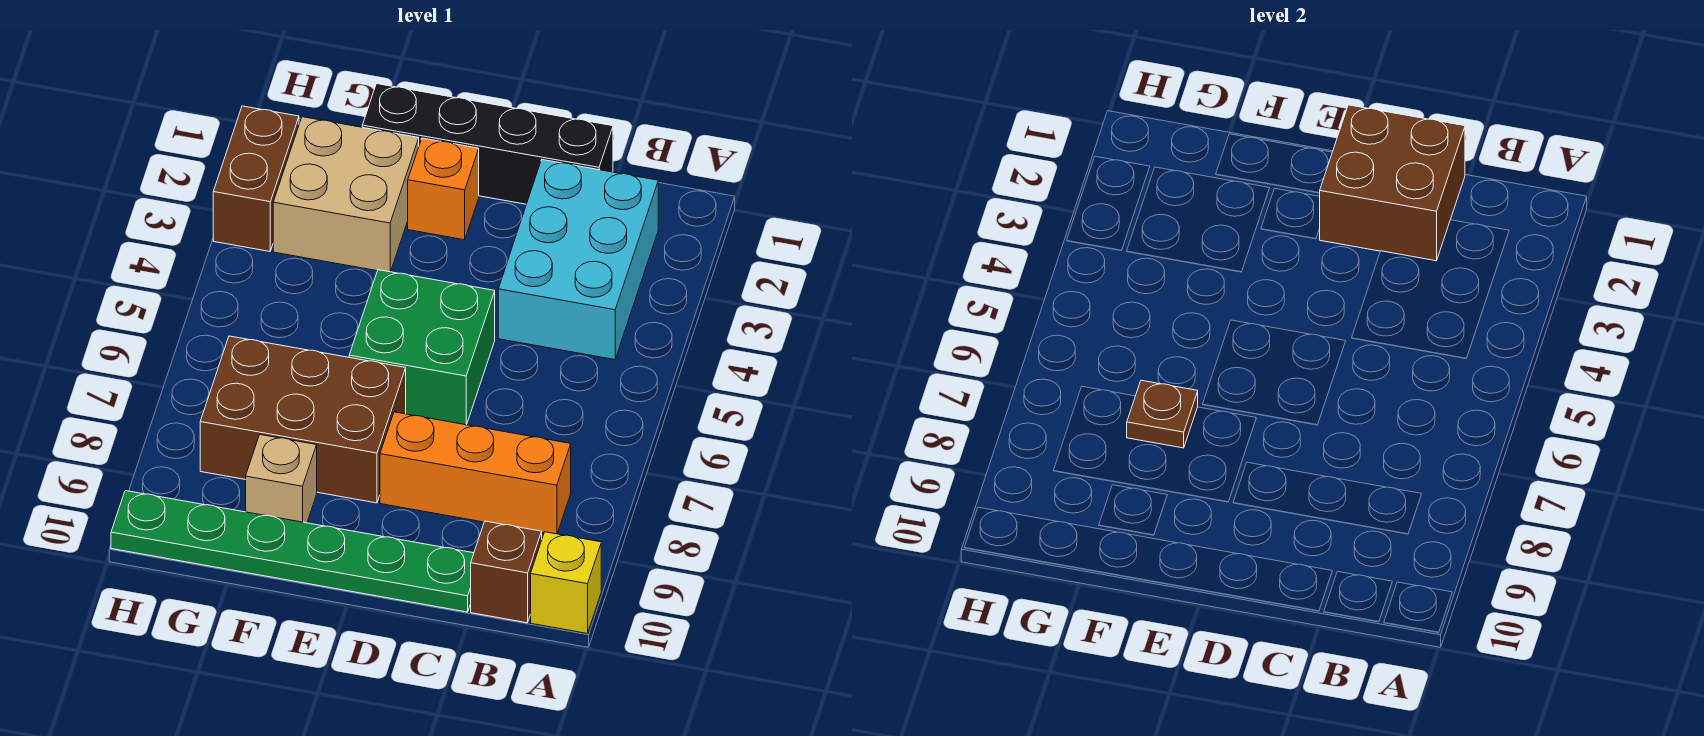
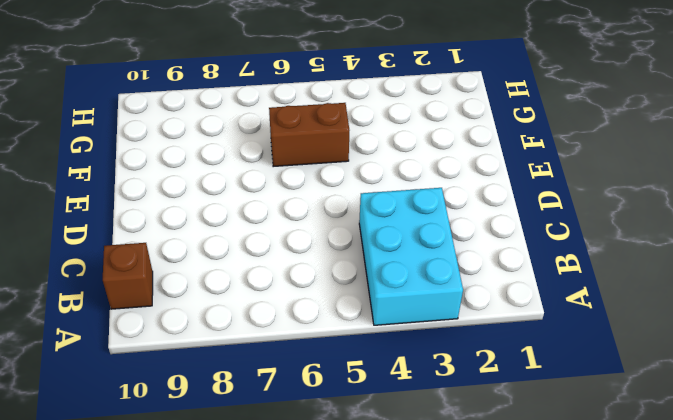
cyan 2x3 brick [359,188,463,325] -> cyan 2x3 brick turned to [498,160,658,360]
brown 1x2 brick [269,103,350,167] -> brown 1x2 brick moved to [213,106,299,252]
none -> yellow 1x1 brick [531,532,601,633]
none -> orange 1x3 brick [380,412,571,534]
none -> black 1x4 brick [362,84,613,204]

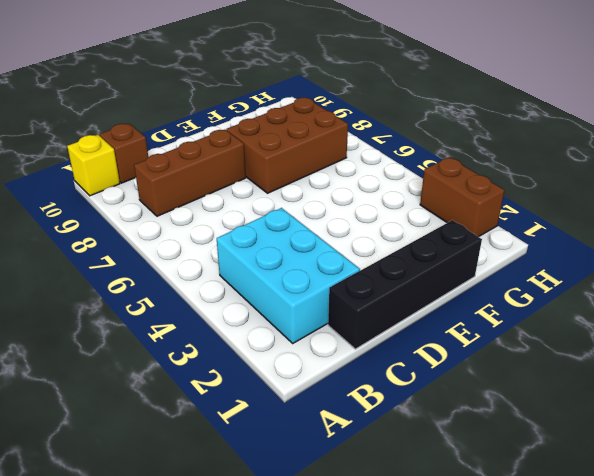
brown 1x3 brick [134,130,246,216] -> orange 1x3 brick [380,412,571,534]
none -> green 1x6 plate [111,491,474,612]
none -> green 2x2 brick [349,270,495,425]
none -> orange 1x1 brick [408,138,479,240]

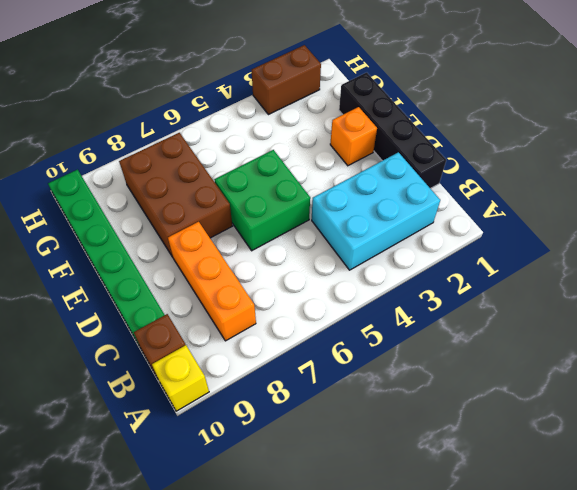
none -> tan 2x2 brick [273,117,419,272]
none -> tan 1x1 brick [246,435,317,523]
none -> brown 2x2 brick [1320,105,1465,261]

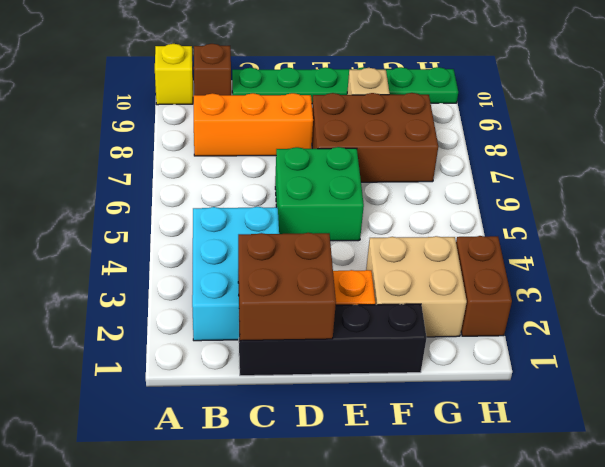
none -> brown 1x1 plate [1127,380,1198,448]

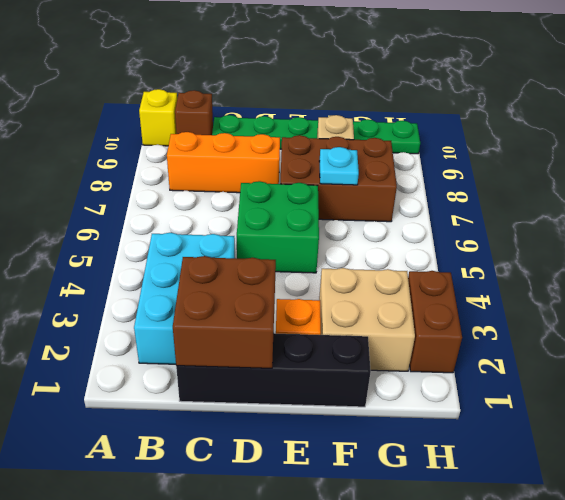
cyan 1x1 plate [319,147,359,185] -> brown 1x1 plate [1127,380,1198,448]

